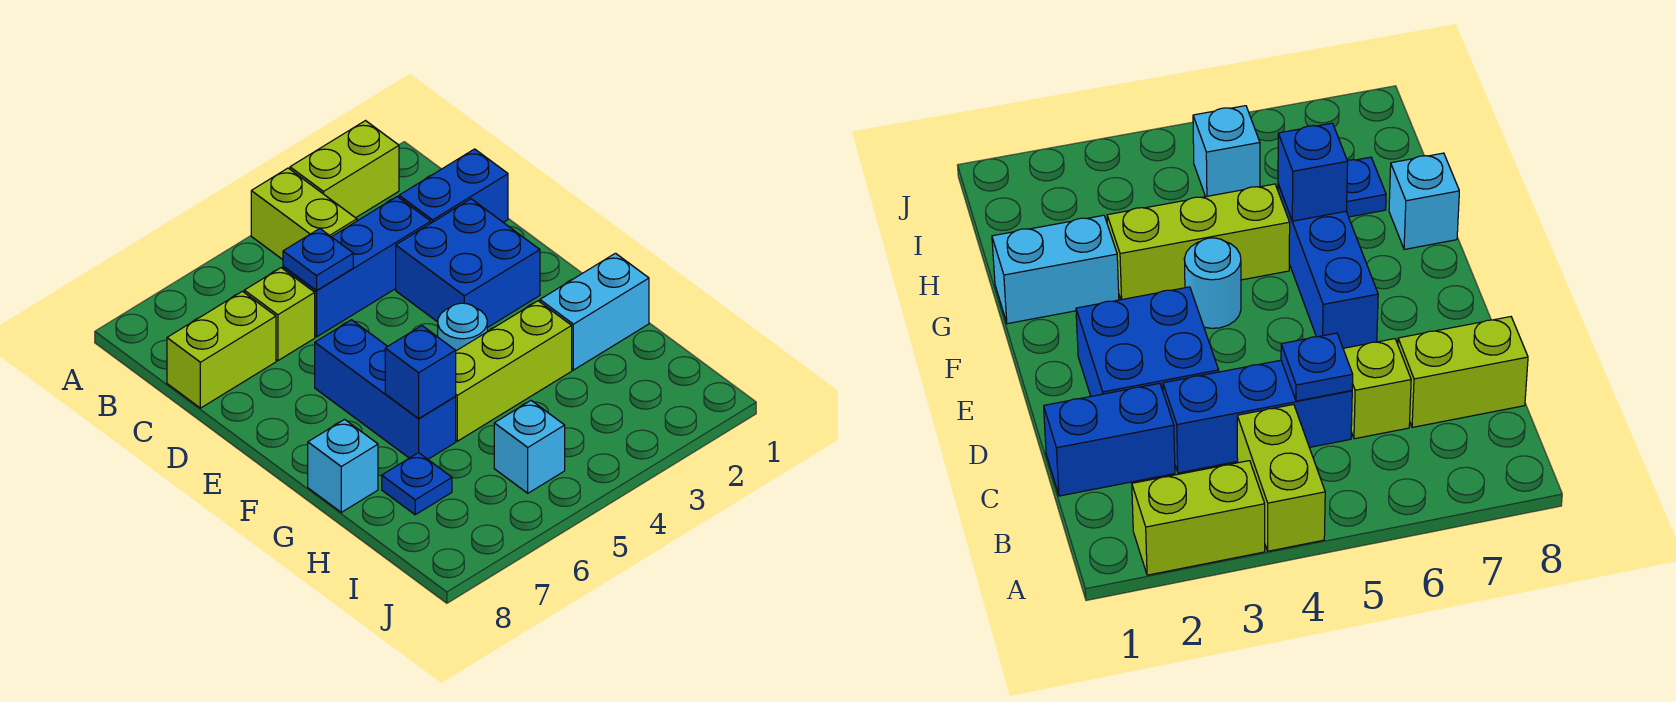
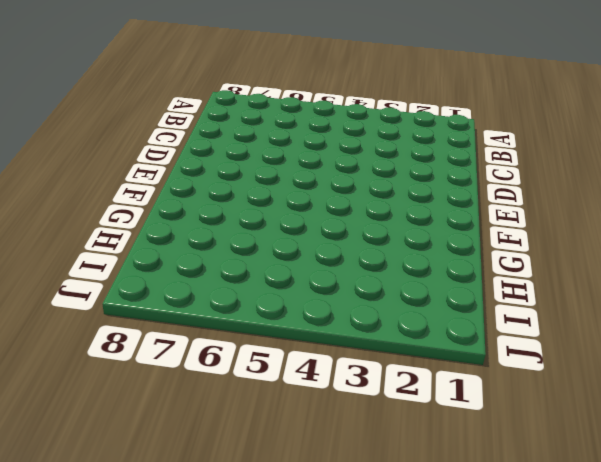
none -> lime 1x2 brick [290,121,399,218]
none -> lime 1x2 brick [251,168,357,260]
none -> blue 1x2 brick [399,149,508,223]

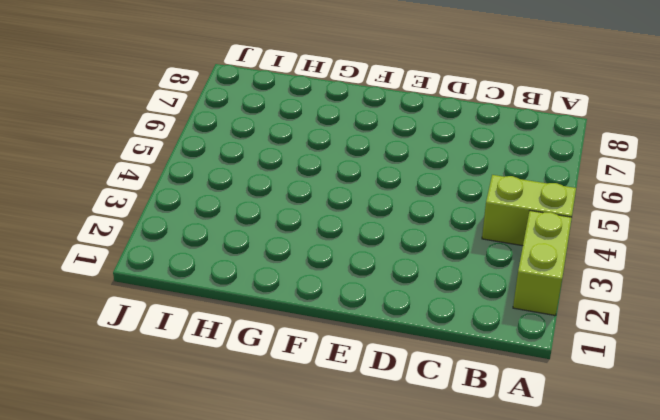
none -> blue 1x2 brick [399,149,508,223]
none -> blue 1x3 brick [283,197,431,337]
none -> lime 1x1 brick [244,268,315,361]

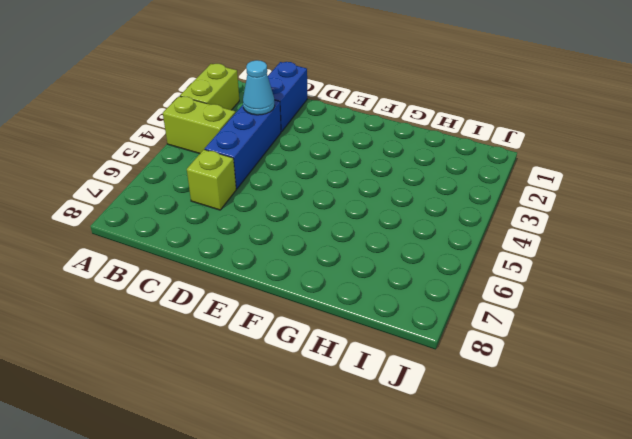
cyan 1x1 cone [243,60,275,115] -> none
none -> lime 1x2 brick [167,291,276,408]
none -> blue 2x2 brick [396,199,540,328]
none -> blue 1x3 brick [315,320,456,459]

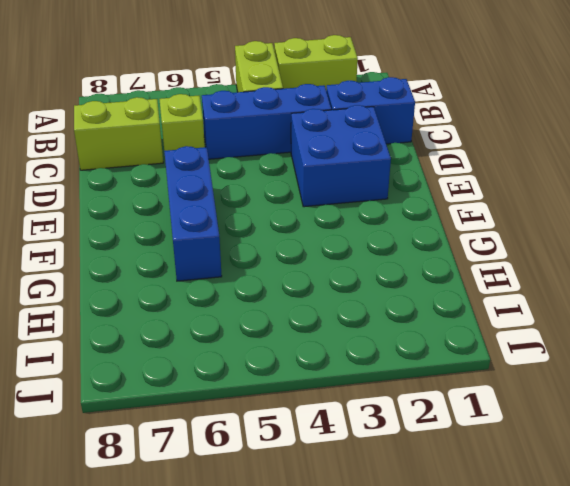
none -> cyan 1x1 round brick [438,303,488,351]
none -> cyan 1x2 brick [540,253,649,370]
none -> lime 1x3 brick [455,301,572,441]

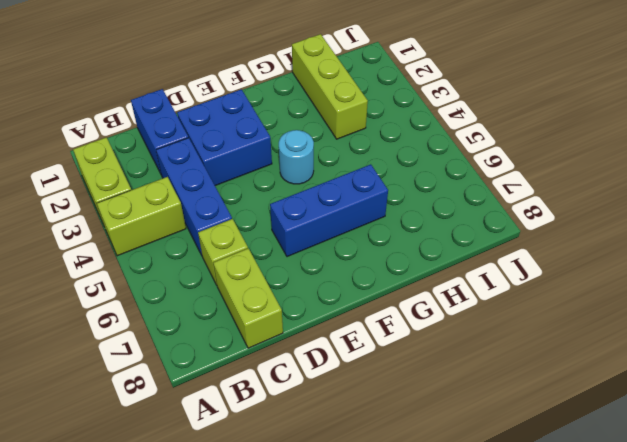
lime 1x3 brick [292,34,368,139] -> lime 1x3 brick moved to [455,301,572,441]
none -> cyan 1x2 brick [540,253,649,370]
none -> cyan 1x1 brick [308,419,378,512]
none -> blue 1x1 plate [382,453,452,515]

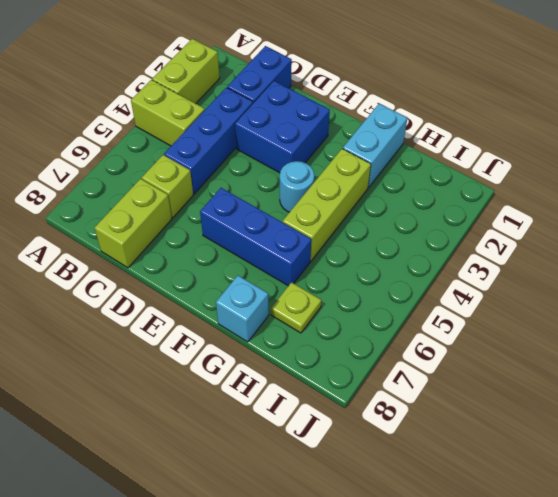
lime 1x1 plate [271,282,321,333] -> blue 1x1 plate [382,453,452,515]
none -> cyan 1x1 brick [494,401,565,493]
none -> blue 1x1 plate [283,229,353,290]
none -> blue 1x1 brick [385,326,456,418]

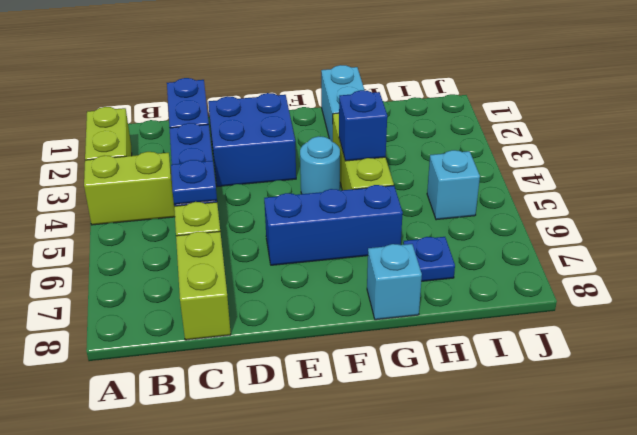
blue 1x1 brick [339,90,387,161] -> blue 1x1 brick moved to [385,326,456,418]

